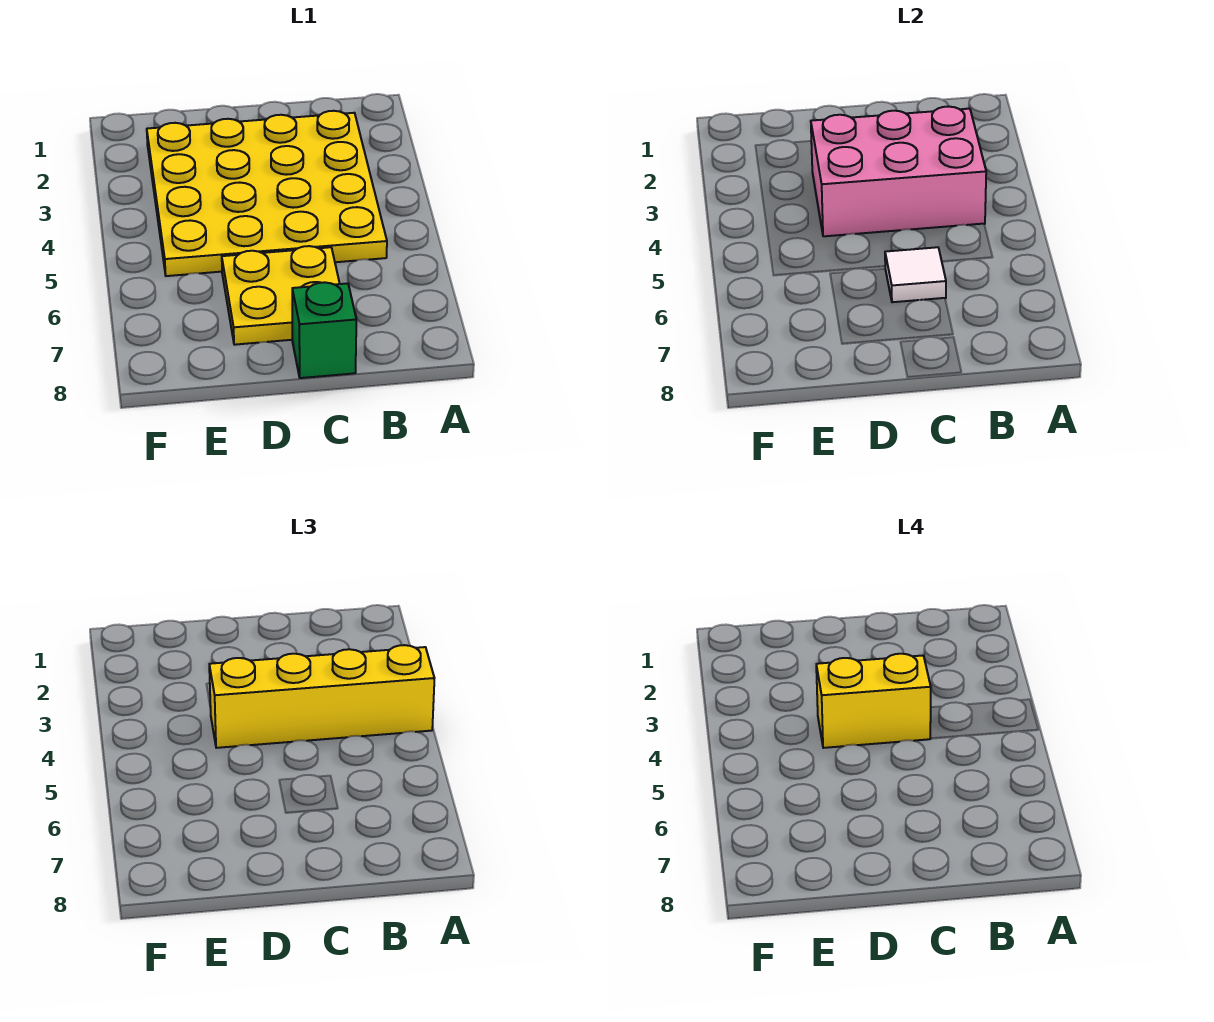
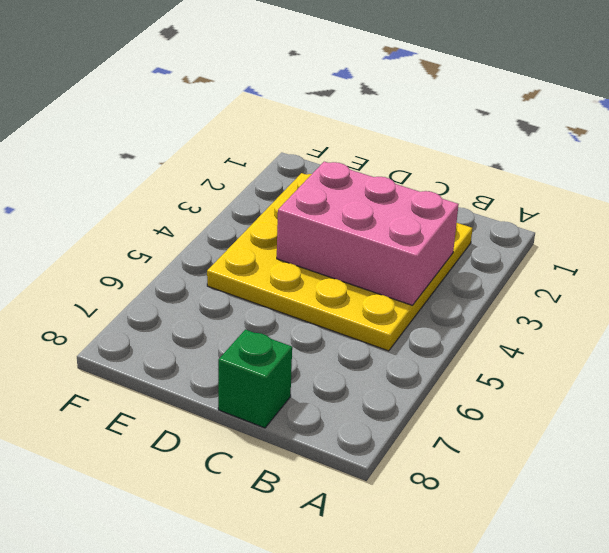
none -> yellow 2x2 plate [222,246,340,345]
none -> white 1x1 tile [885,247,946,302]

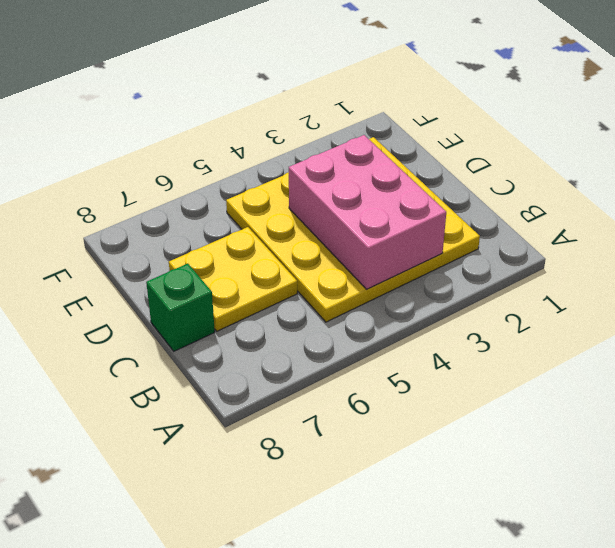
none -> white 1x1 tile [885,247,946,302]
none -> yellow 1x4 brick [209,645,434,748]

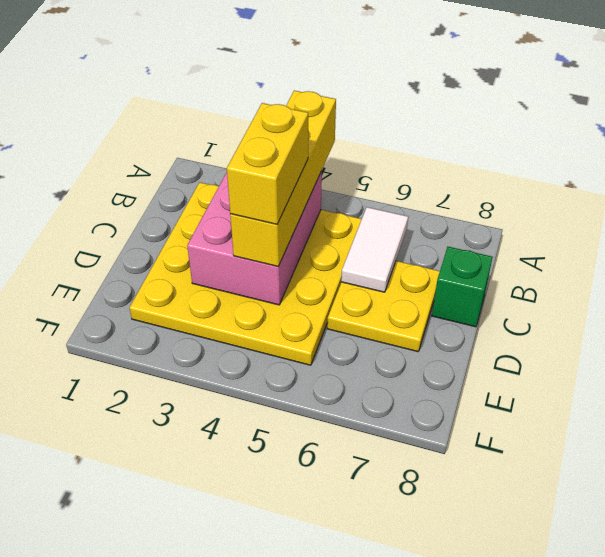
white 1x2 tile [341,207,408,292] -> white 1x1 tile [885,247,946,302]

